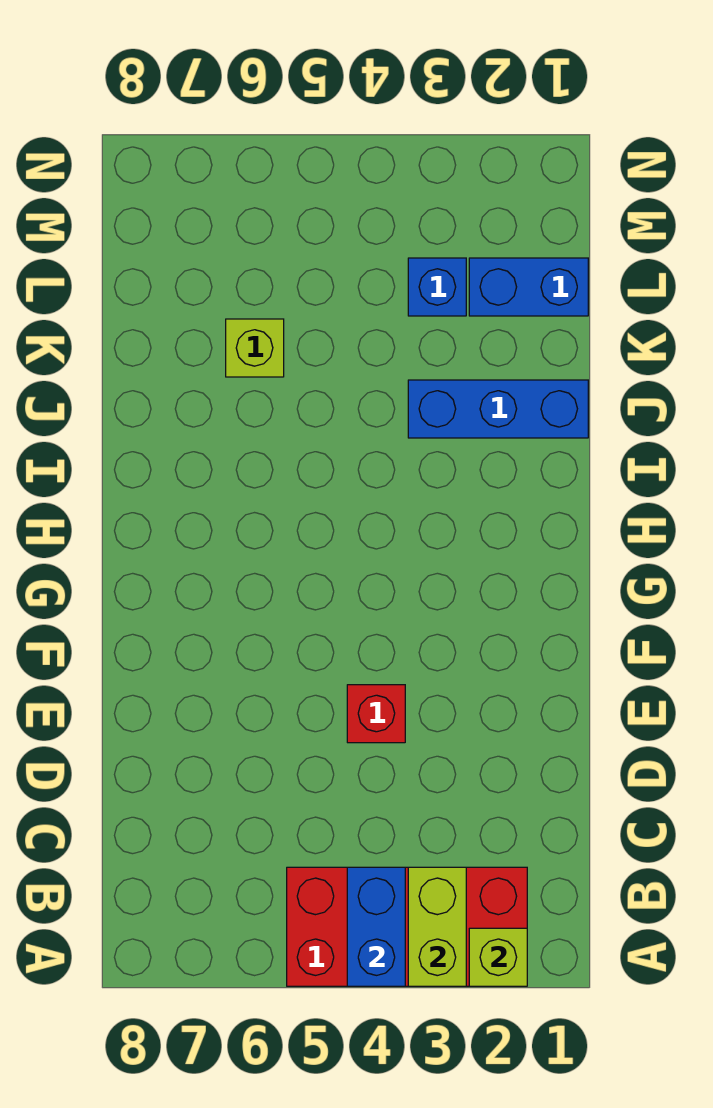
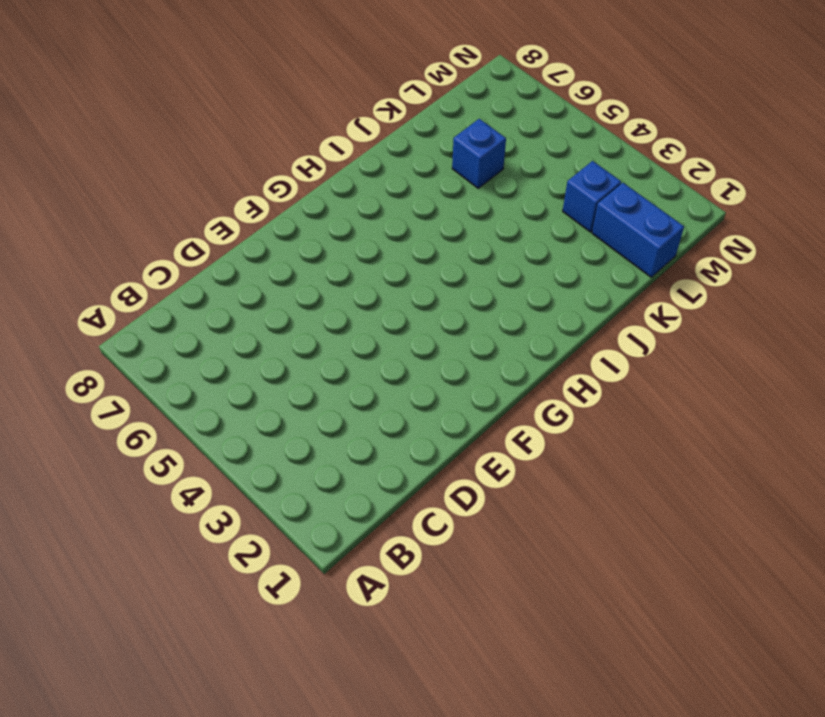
blue 1x1 brick [452,119,506,188] -> lime 1x1 brick [226,319,284,377]
none -> red 2x4 brick [287,867,527,986]
none -> red 1x1 brick [347,685,405,743]

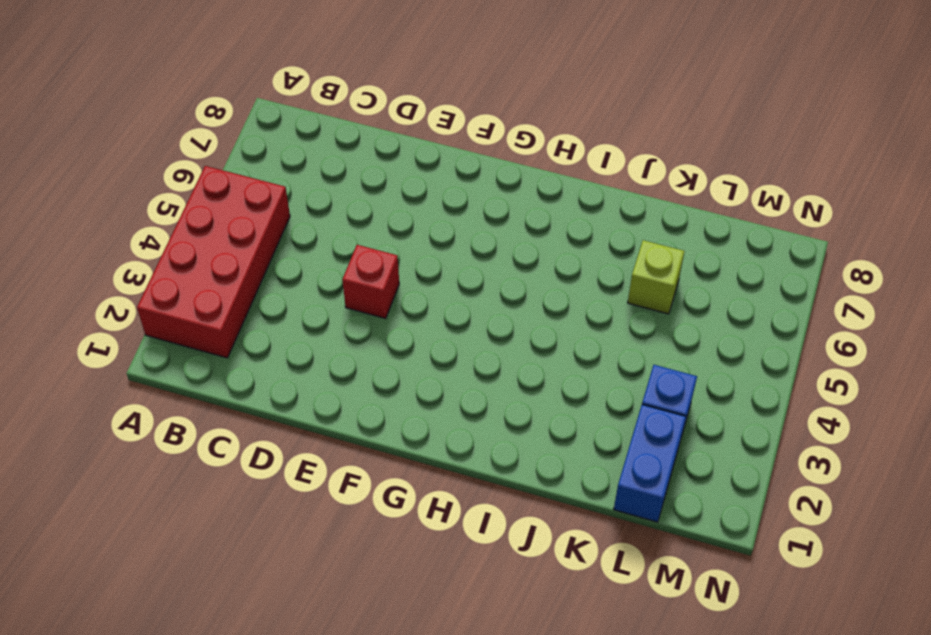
none -> blue 1x3 brick [408,380,588,438]
none -> lime 1x1 brick [469,928,527,986]

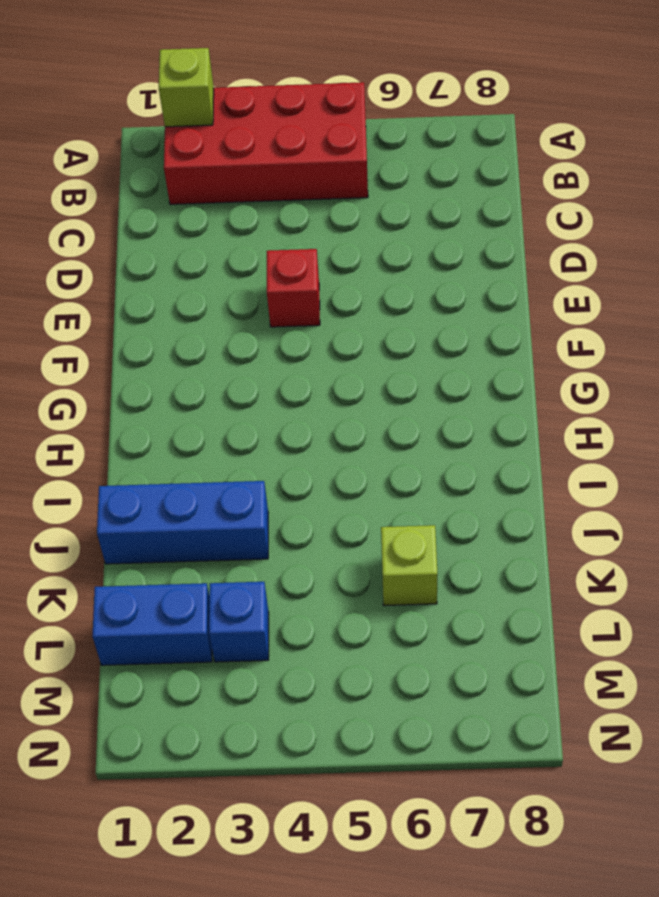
none -> lime 1x2 brick [408,867,466,986]
none -> blue 1x2 brick [347,867,405,986]

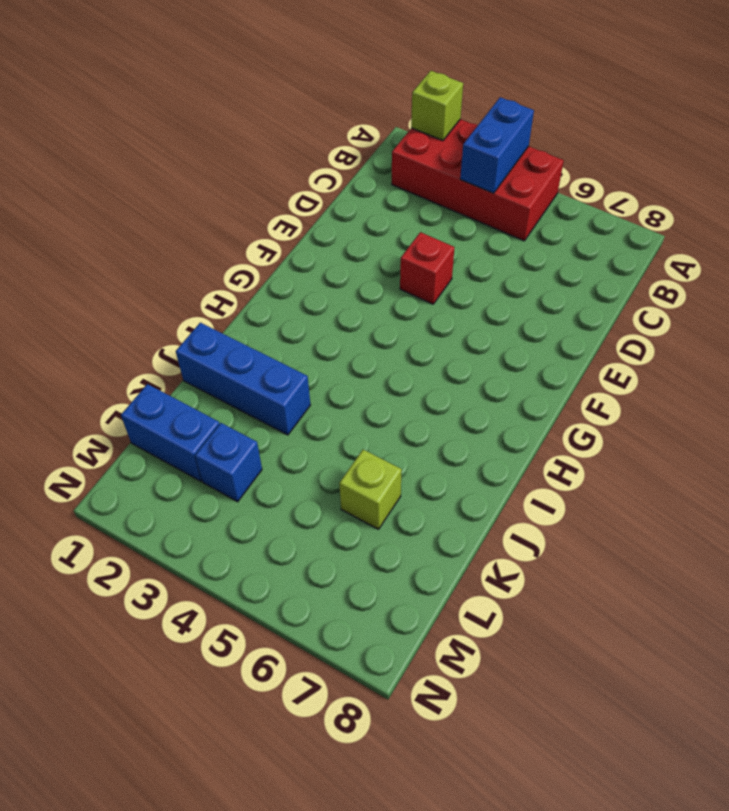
none -> lime 1x2 brick [408,867,466,986]

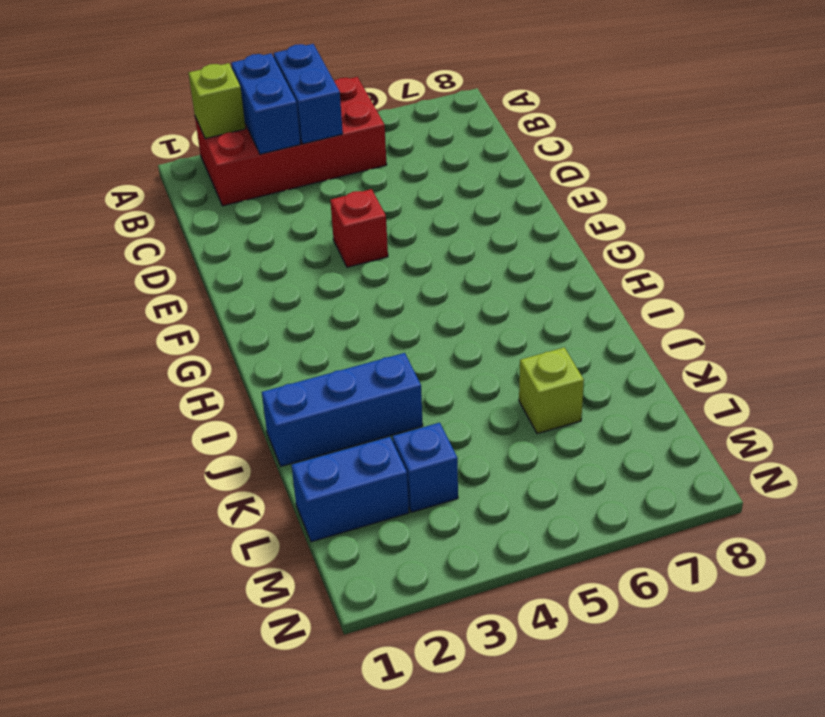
blue 1x2 brick [231,54,300,154] -> lime 1x2 brick [408,867,466,986]

